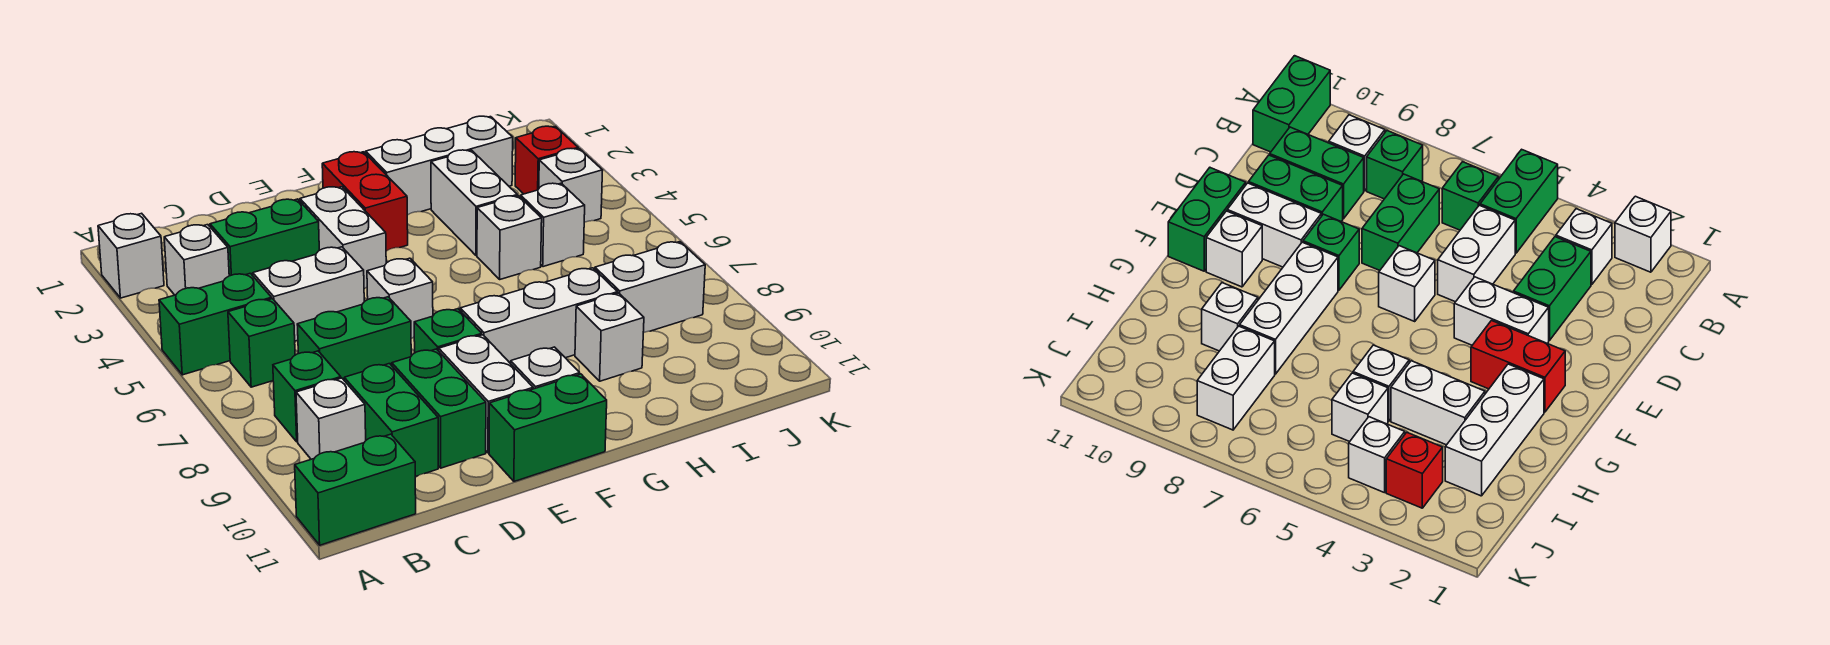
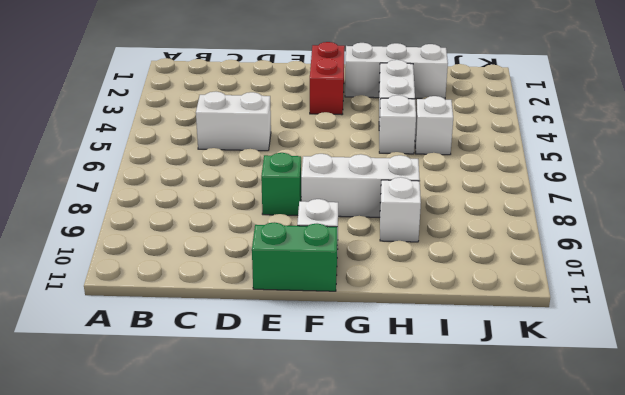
none -> white 1x1 brick [98,213,164,298]
none -> green 1x2 brick [159,273,272,375]
none -> green 1x2 brick [295,434,416,545]

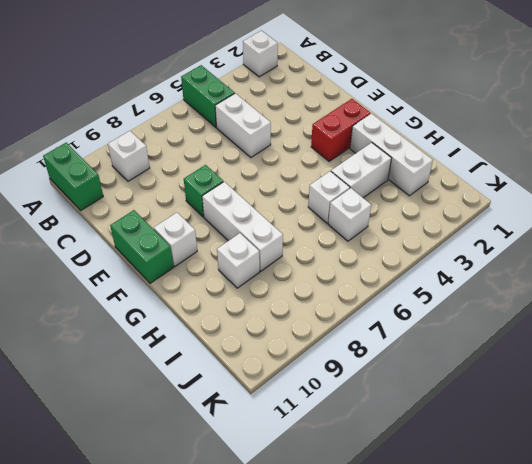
none -> white 1x1 brick [164,225,229,295]
none -> green 1x1 brick [228,299,295,387]
none -> green 1x1 brick [273,351,341,442]

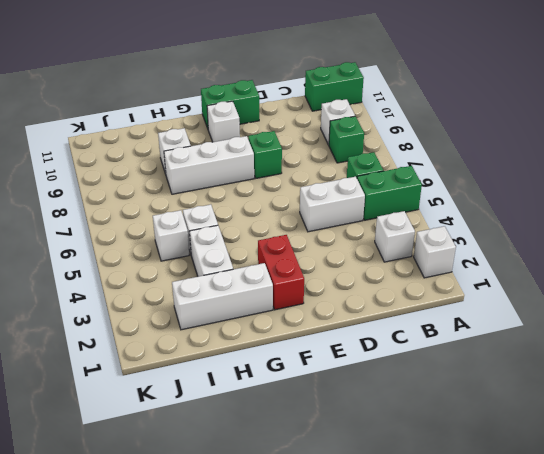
none -> green 1x2 brick [210,199,319,276]
none -> green 1x2 brick [297,297,411,380]
none -> green 1x2 brick [344,364,438,476]

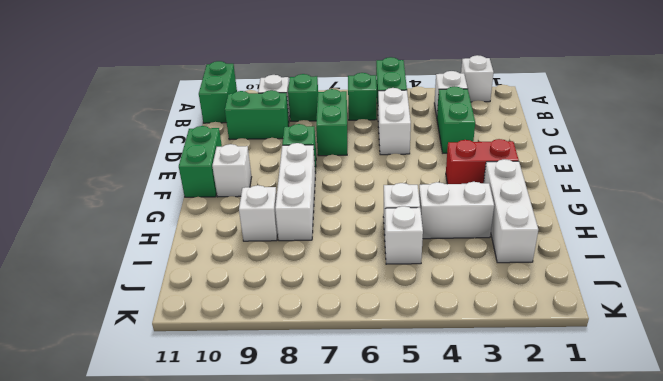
none -> green 1x2 brick [392,349,486,468]
none -> white 1x2 brick [300,187,386,289]
none -> white 1x1 brick [367,258,433,339]

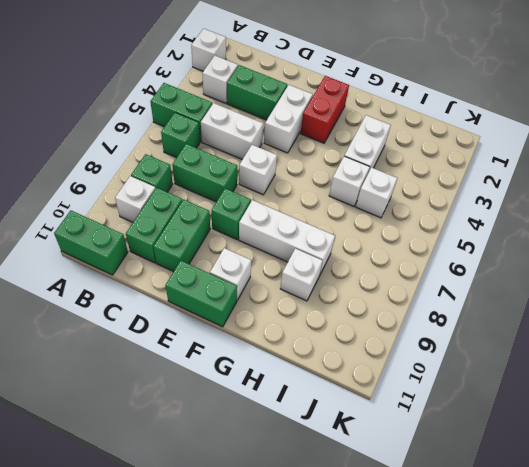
none -> white 1x2 brick [439,335,533,453]
none -> white 1x3 brick [366,116,513,215]
none -> white 1x2 brick [595,242,705,333]

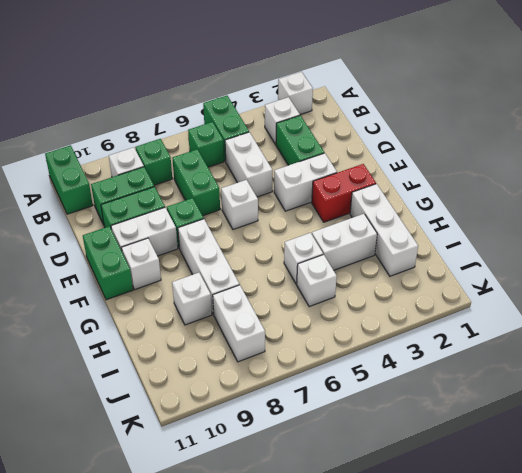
none -> red 1x1 brick [515,126,578,194]
none -> white 1x1 brick [539,149,603,222]

